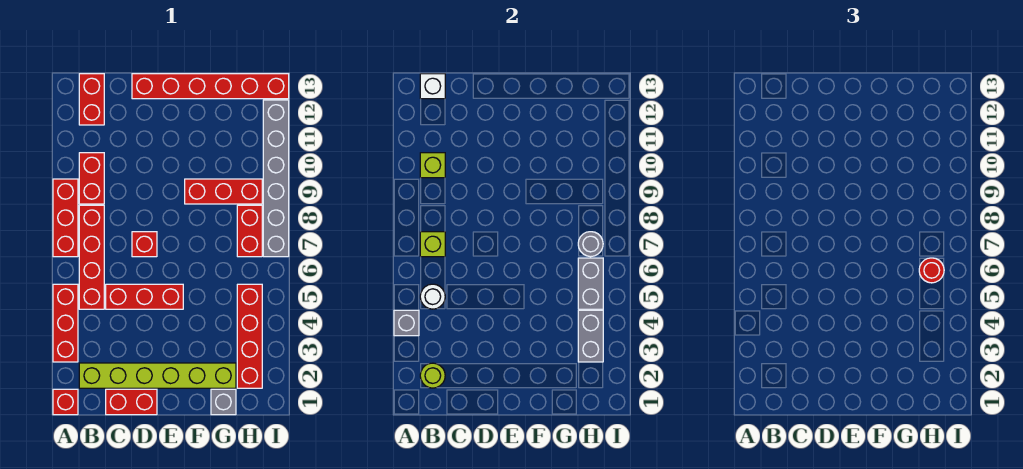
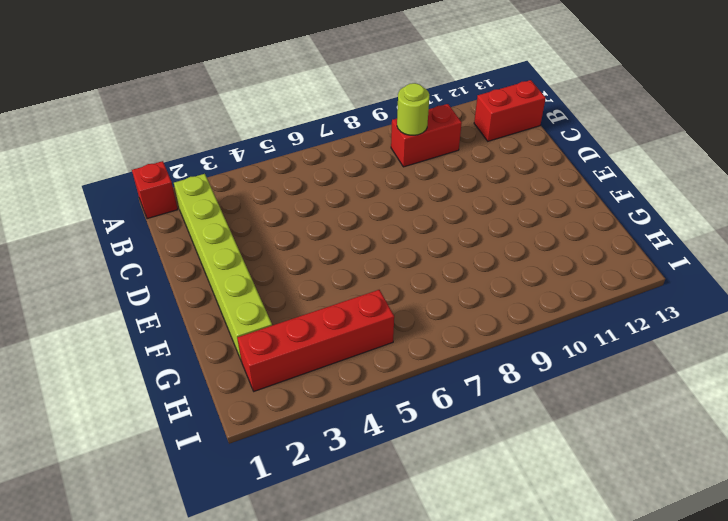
lime 1x1 round brick [397,83,430,135] -> lime 1x1 round brick moved to [420,363,445,388]
none -> red 1x3 brick [53,284,78,362]
none -> red 1x3 brick [53,179,78,257]
none -> red 1x4 brick [79,205,104,309]

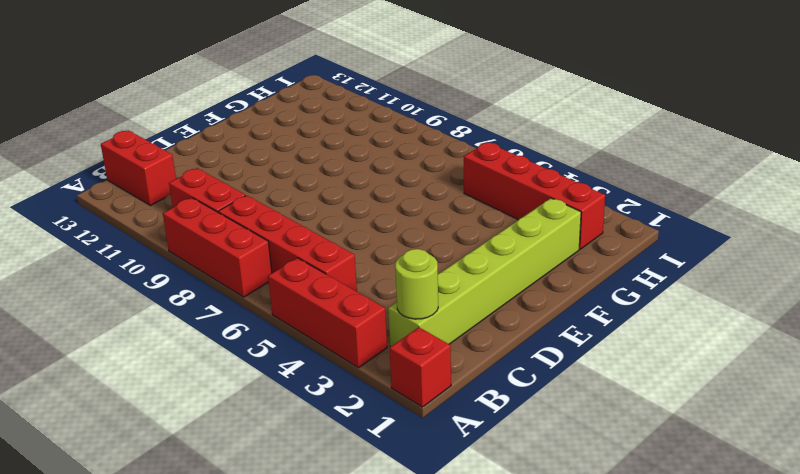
none -> red 1x2 brick [106,389,157,415]
none -> red 1x3 brick [106,284,183,309]
none -> red 1x1 brick [132,232,157,257]

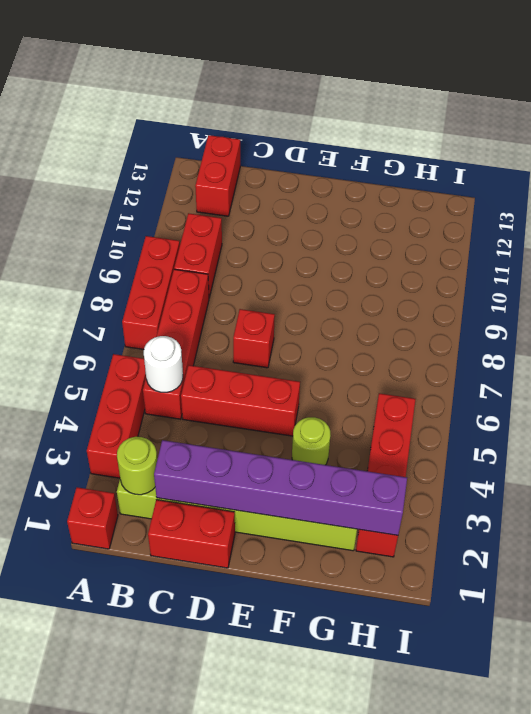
purple 1x6 brick [154,440,407,535] -> none
lime 1x1 round brick [292,417,330,465] -> none
none -> red 1x6 brick [132,74,289,99]
none -> red 1x3 brick [185,179,262,204]
none -> grey 1x1 brick [211,389,236,415]

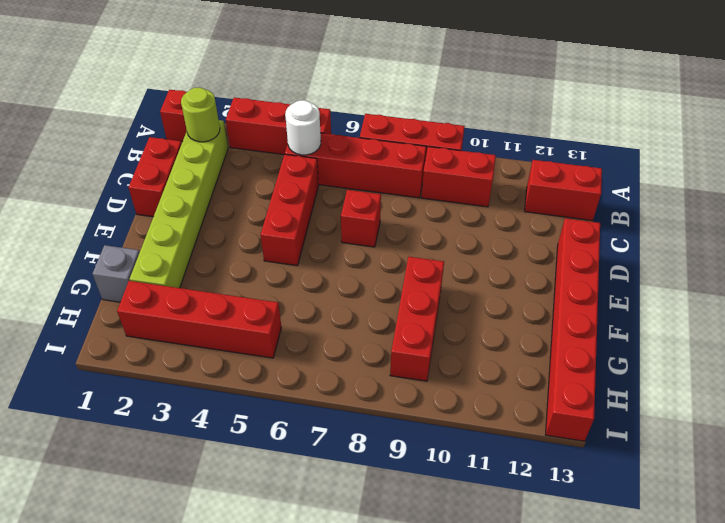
none -> red 1x2 brick [237,205,262,257]
none -> grey 1x6 brick [263,100,289,257]
none -> grey 1x1 brick [394,310,419,336]

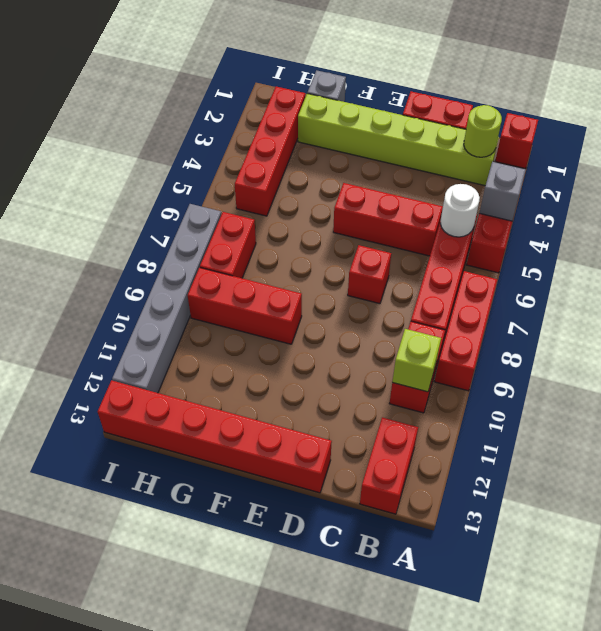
none -> lime 1x1 brick [420,232,445,257]
none -> white 1x1 brick [420,74,445,99]
none -> grey 1x2 brick [578,310,603,362]

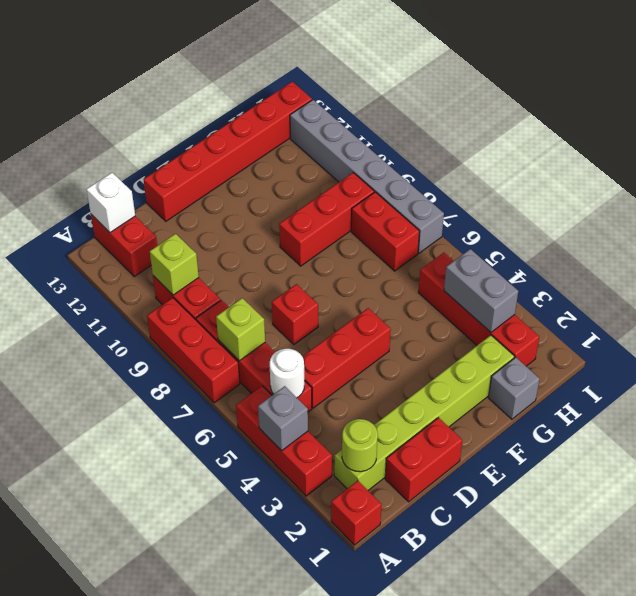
none -> grey 1x2 brick [578,258,603,309]
none -> grey 1x1 round brick [578,232,603,257]
none -> red 1x1 round brick [919,258,944,283]

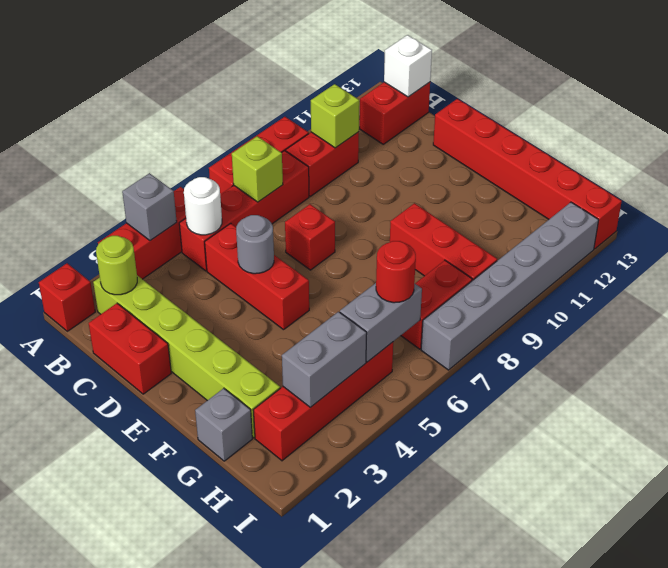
grey 1x1 round brick [236,215,274,274] -> grey 1x1 round brick moved to [578,232,603,257]

